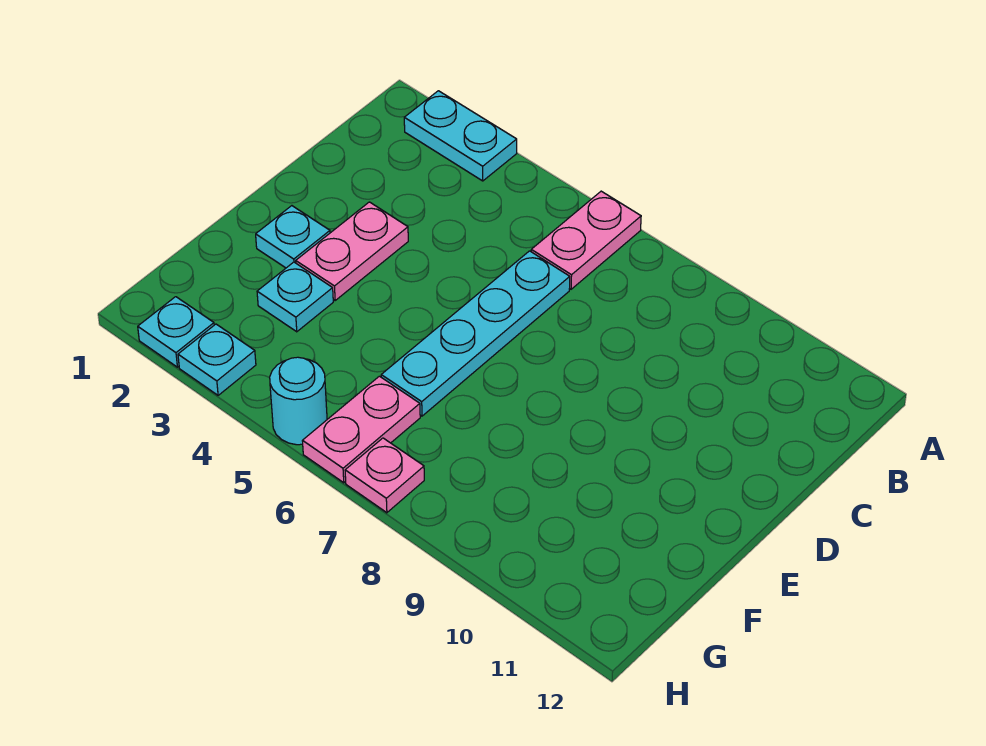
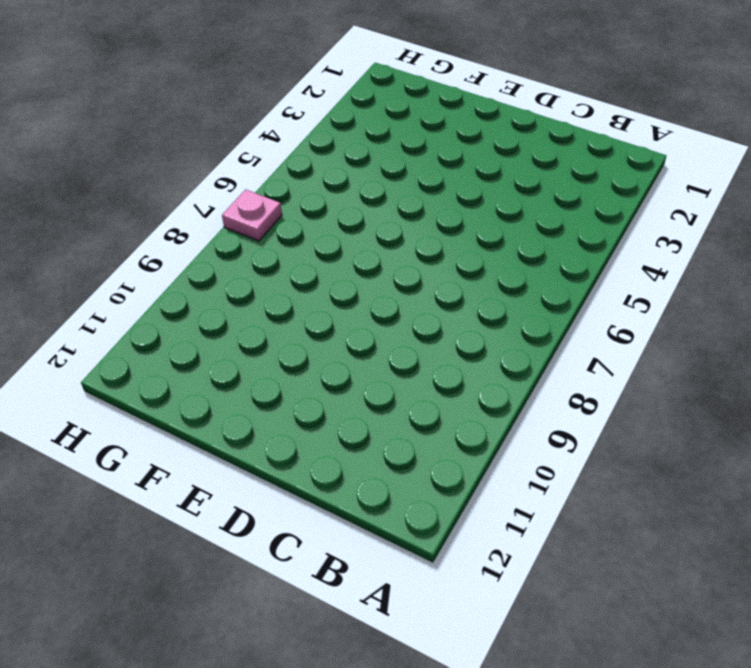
none -> cyan 1x2 plate [404,91,517,181]
none -> pink 1x2 plate [531,191,641,289]

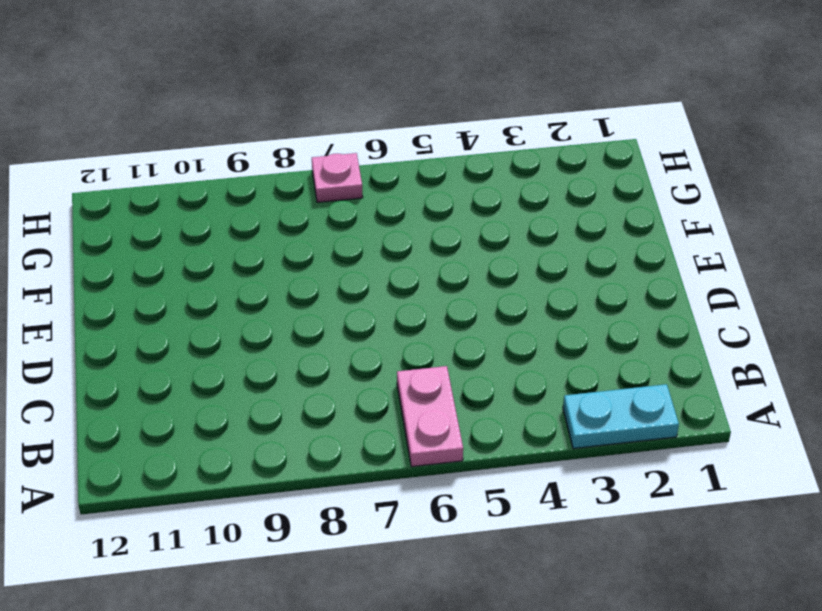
none -> cyan 1x4 plate [381,251,570,416]
none -> pink 1x2 plate [296,202,408,300]

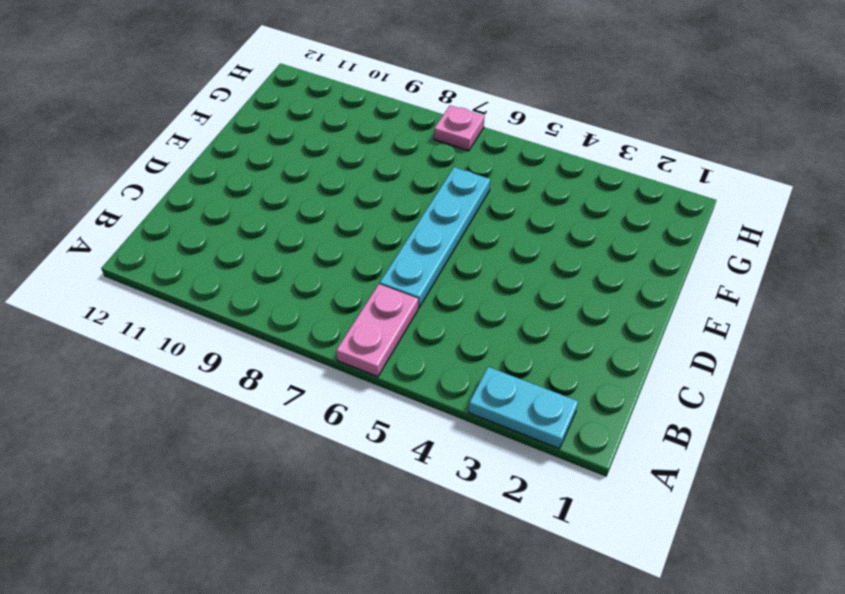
none -> pink 1x2 plate [296,202,408,300]
none -> cyan 1x1 plate [256,206,330,268]

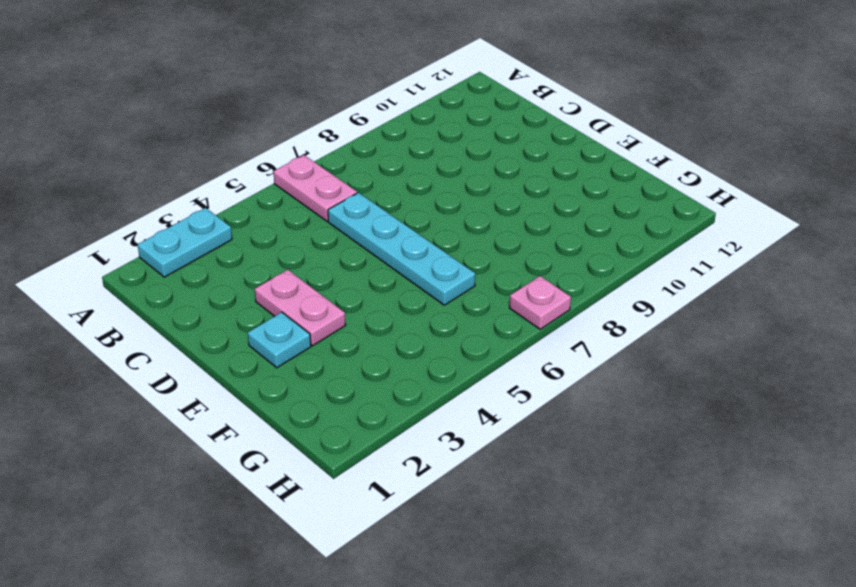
none -> cyan 1x1 plate [257,262,333,332]
none -> pink 1x2 plate [303,376,420,483]

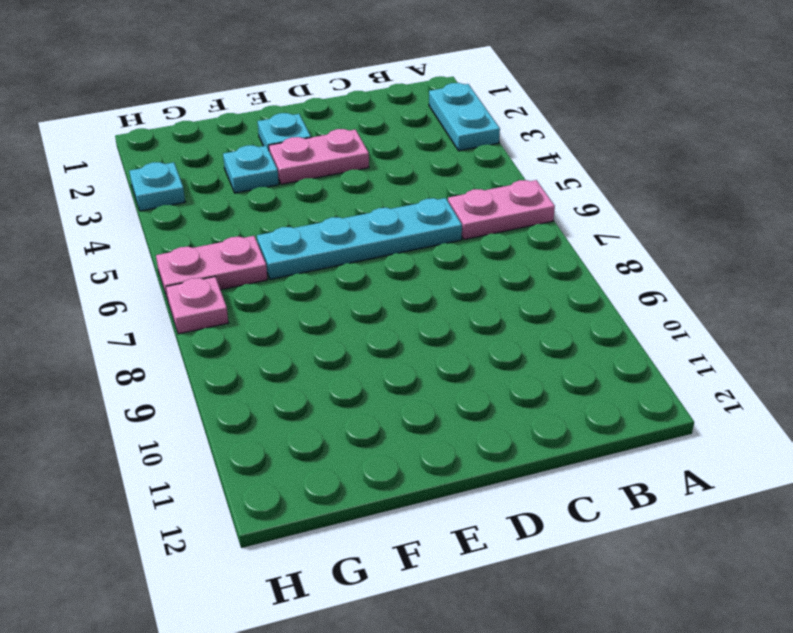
none -> cyan 1x1 plate [138,297,214,367]
none -> cyan 1x1 round brick [270,357,327,445]

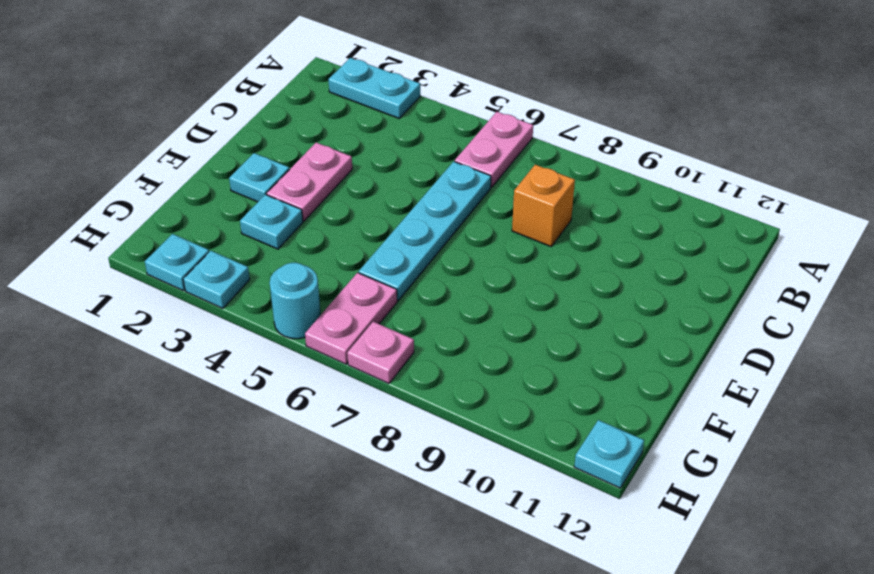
orange 1x1 brick [512,165,575,246] -> none
cyan 1x1 plate [574,420,644,488] -> none

